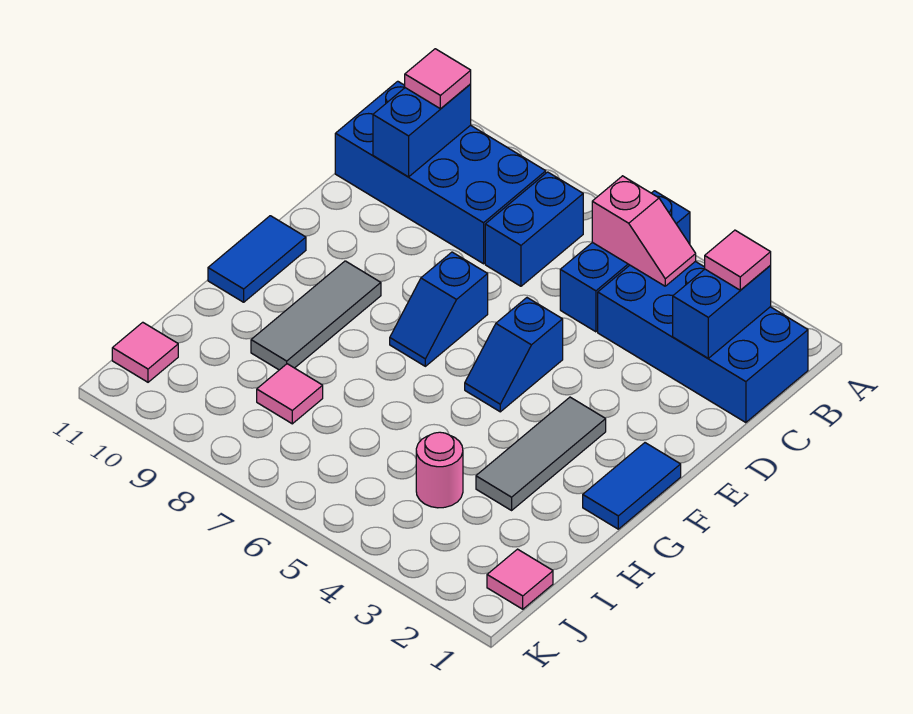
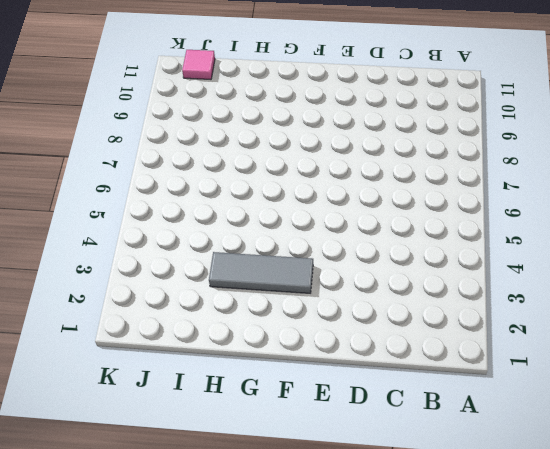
none -> blue 1x3 brick [560,191,690,332]
none -> blue 2x4 brick [598,261,808,423]
none -> blue 1x2 brick [485,172,583,286]

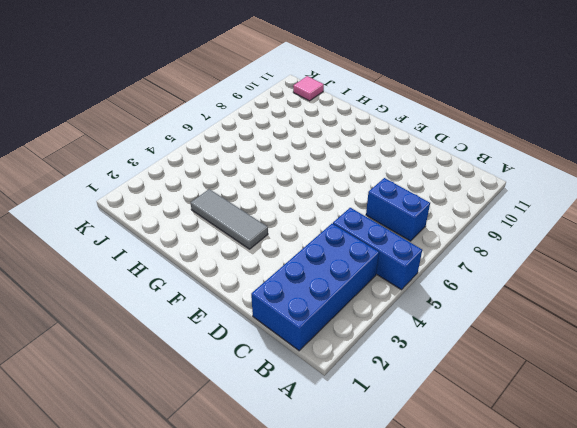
none -> blue 2x4 brick [335,81,546,264]
none -> blue 1x2 slope [465,298,563,412]
none -> blue 1x2 slope [390,252,488,366]

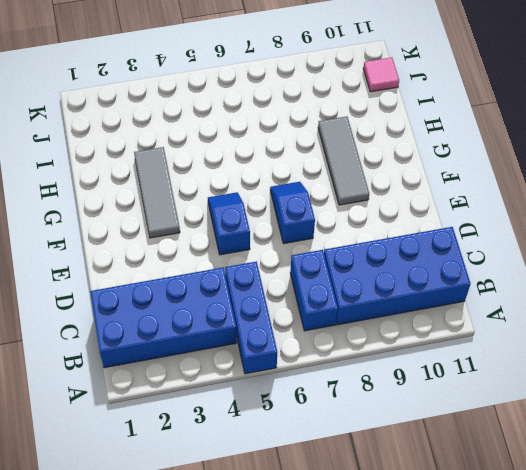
none -> blue 1x2 tile [583,443,681,529]
none -> blue 1x2 tile [208,216,306,302]
none -> pink 1x1 round brick [416,432,463,508]

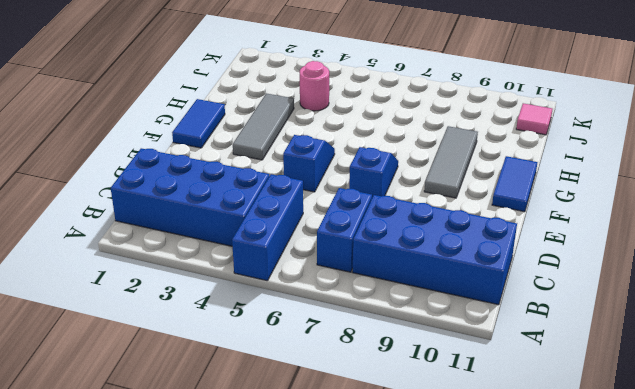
none -> pink 1x1 tile [257,364,323,424]
none -> pink 1x1 tile [487,549,553,609]
none -> blue 1x2 brick [673,266,771,358]

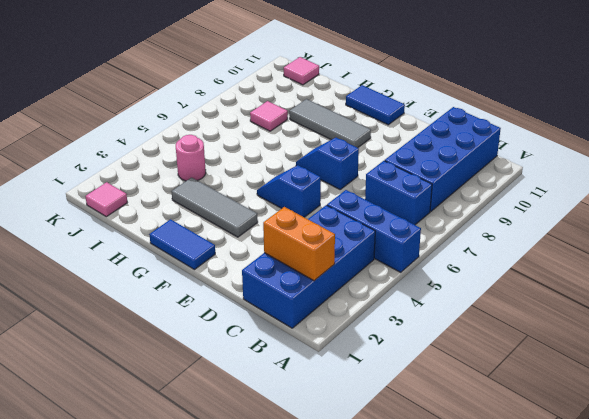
orange 1x2 brick [263,207,335,281] -> blue 1x2 brick [673,266,771,358]
none -> pink 1x2 slope [592,176,696,286]
none -> blue 1x2 brick [373,84,471,177]
none -> pink 1x1 tile [705,230,771,290]

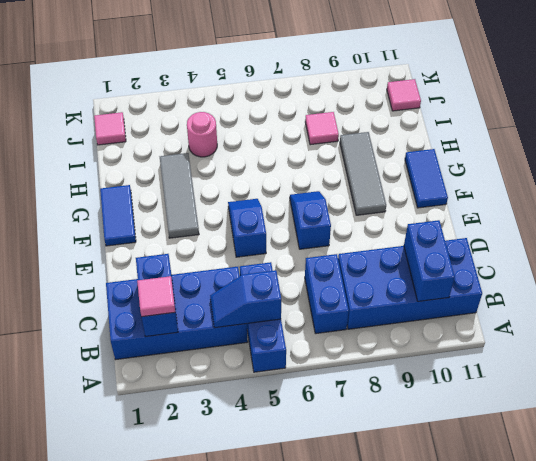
blue 1x2 slope [210,270,281,328] -> pink 1x2 slope [592,176,696,286]
none -> pink 1x1 tile [405,49,471,109]

